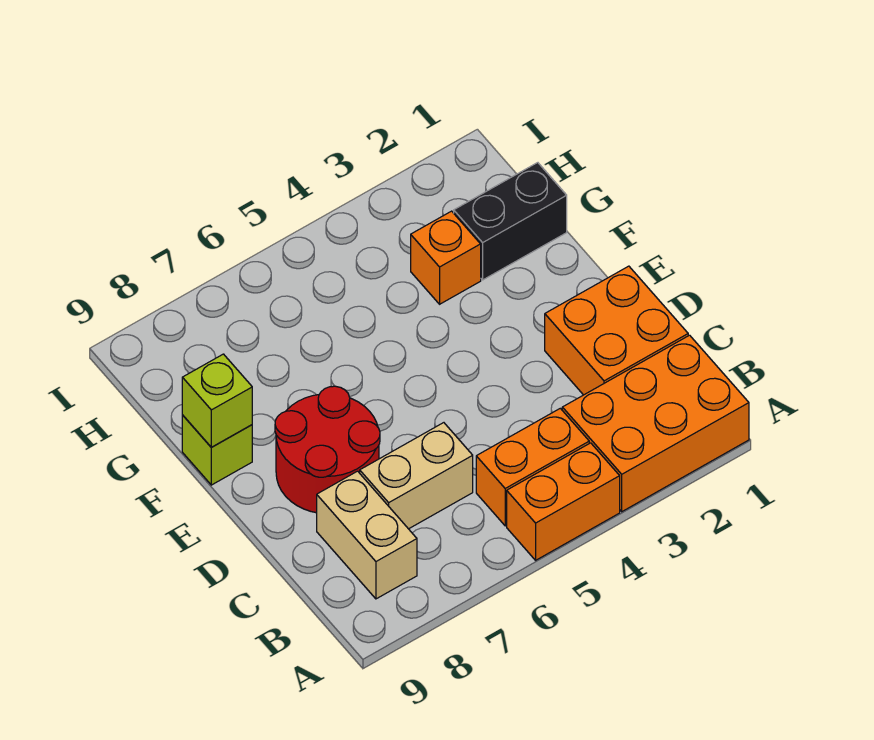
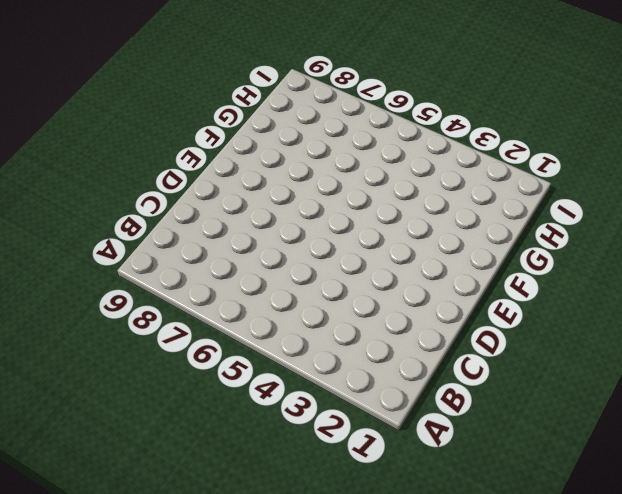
none -> orange 2x3 brick [562,335,749,512]
none -> orange 1x2 brick [507,443,620,560]

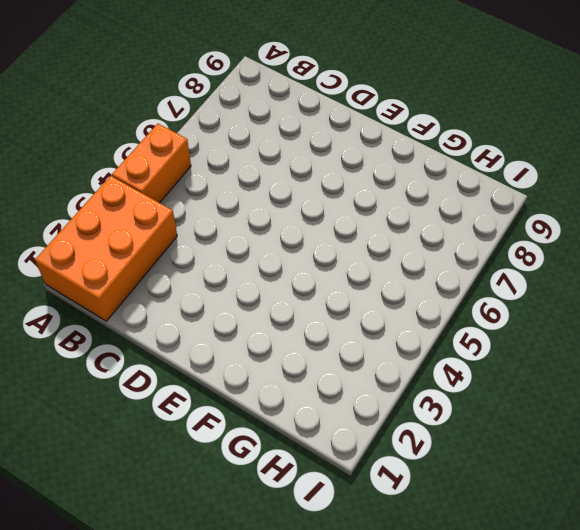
none -> orange 1x2 brick [476,408,589,526]
none -> tan 1x2 brick [317,471,417,599]

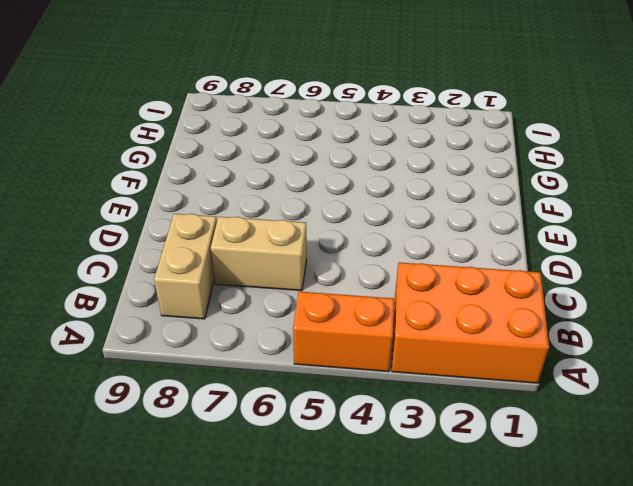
none -> orange 1x2 brick [476,408,589,526]
none -> orange 2x2 brick [545,266,688,395]

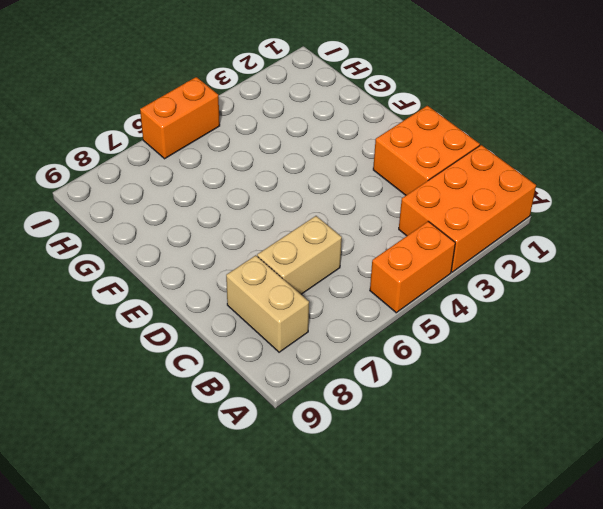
orange 1x2 brick [140,77,220,159] -> orange 1x2 brick moved to [476,408,589,526]
none -> red 2x2 round brick [275,386,380,513]
none -> lime 1x1 brick [182,415,252,485]

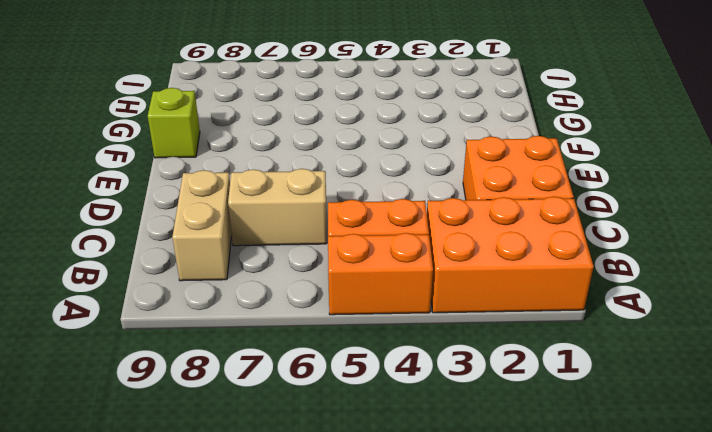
none -> red 2x2 round brick [275,386,380,513]
none -> black 1x2 brick [454,163,567,280]

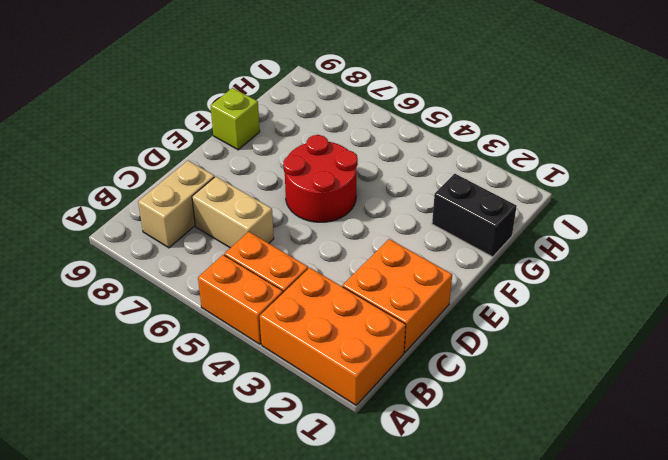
red 2x2 round brick [283,135,358,222] -> red 2x2 round brick moved to [275,386,380,513]
none -> orange 1x1 brick [411,211,481,304]
none -> lime 1x1 brick [182,354,252,447]

